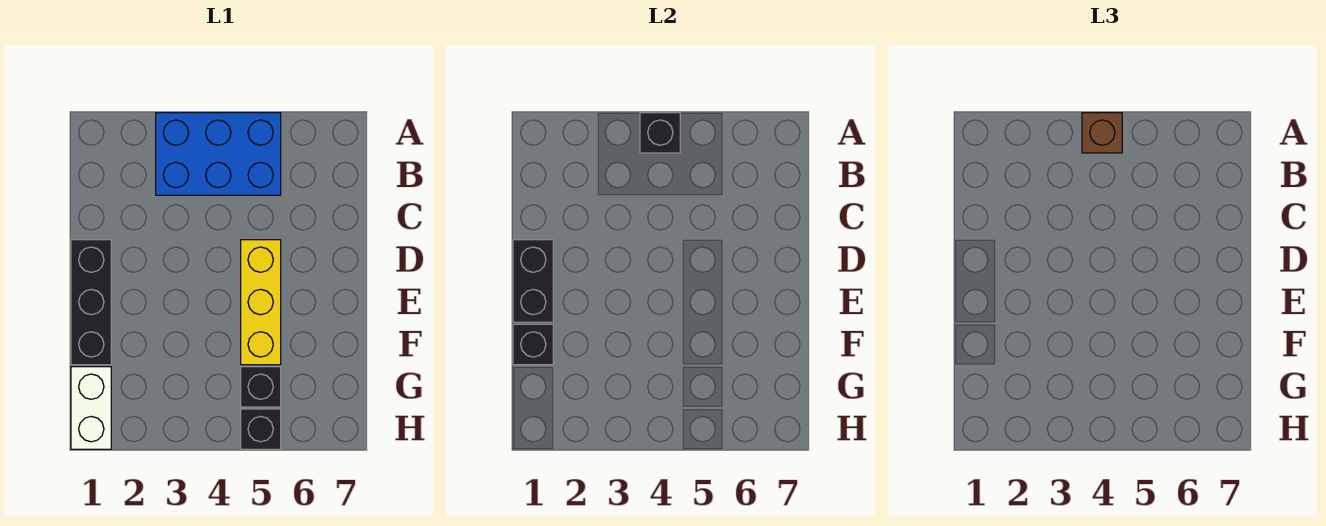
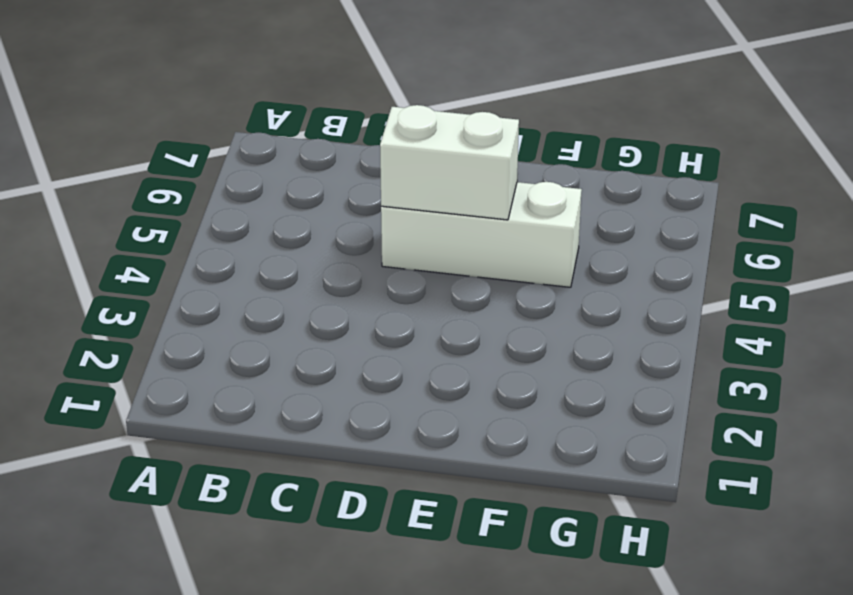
white 1x3 brick [381,182,582,287] -> yellow 1x3 brick [241,240,281,365]
white 1x2 brick [380,105,519,220] -> white 1x2 brick moved to [71,367,111,449]
none -> blue 2x3 brick [156,113,281,195]
none -> black 1x3 brick [71,240,111,365]

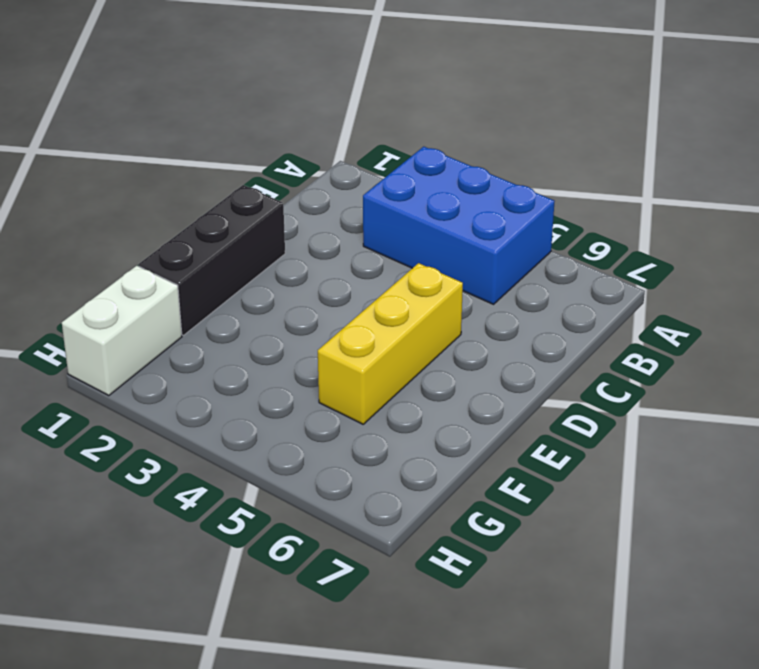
none -> black 1x1 brick [241,367,281,407]
none -> black 1x1 brick [241,409,281,449]

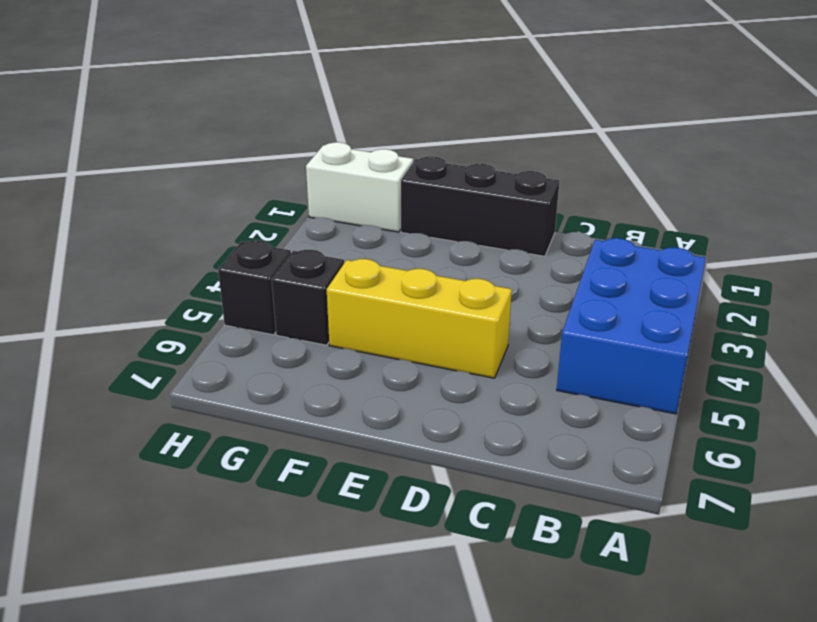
none -> black 1x1 brick [640,113,680,153]
none -> black 1x2 brick [513,240,553,322]

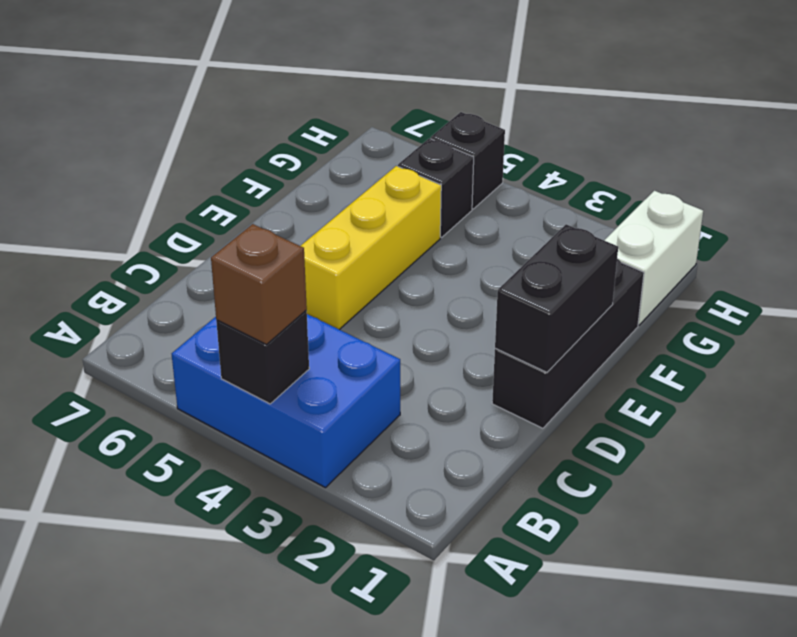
none -> black 1x1 brick [513,324,553,365]

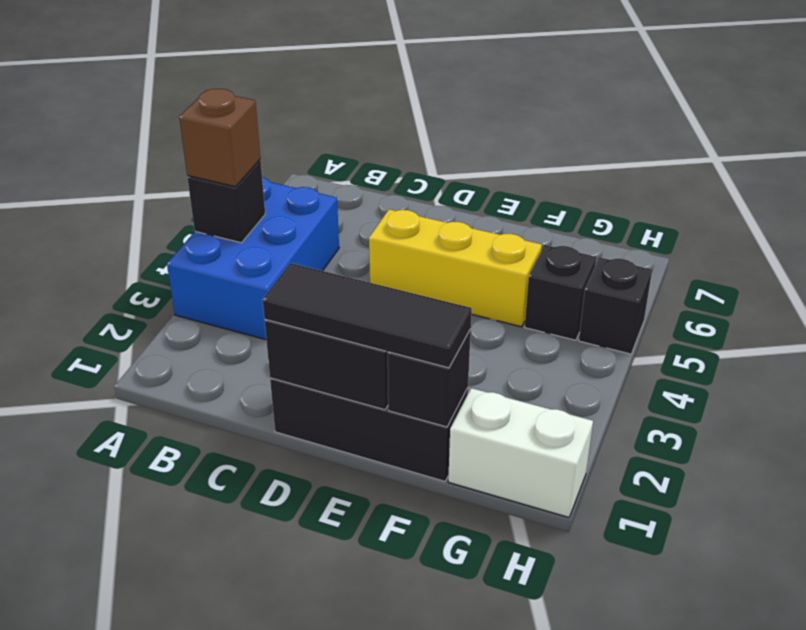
black 1x3 tile [263,263,472,368] -> none

